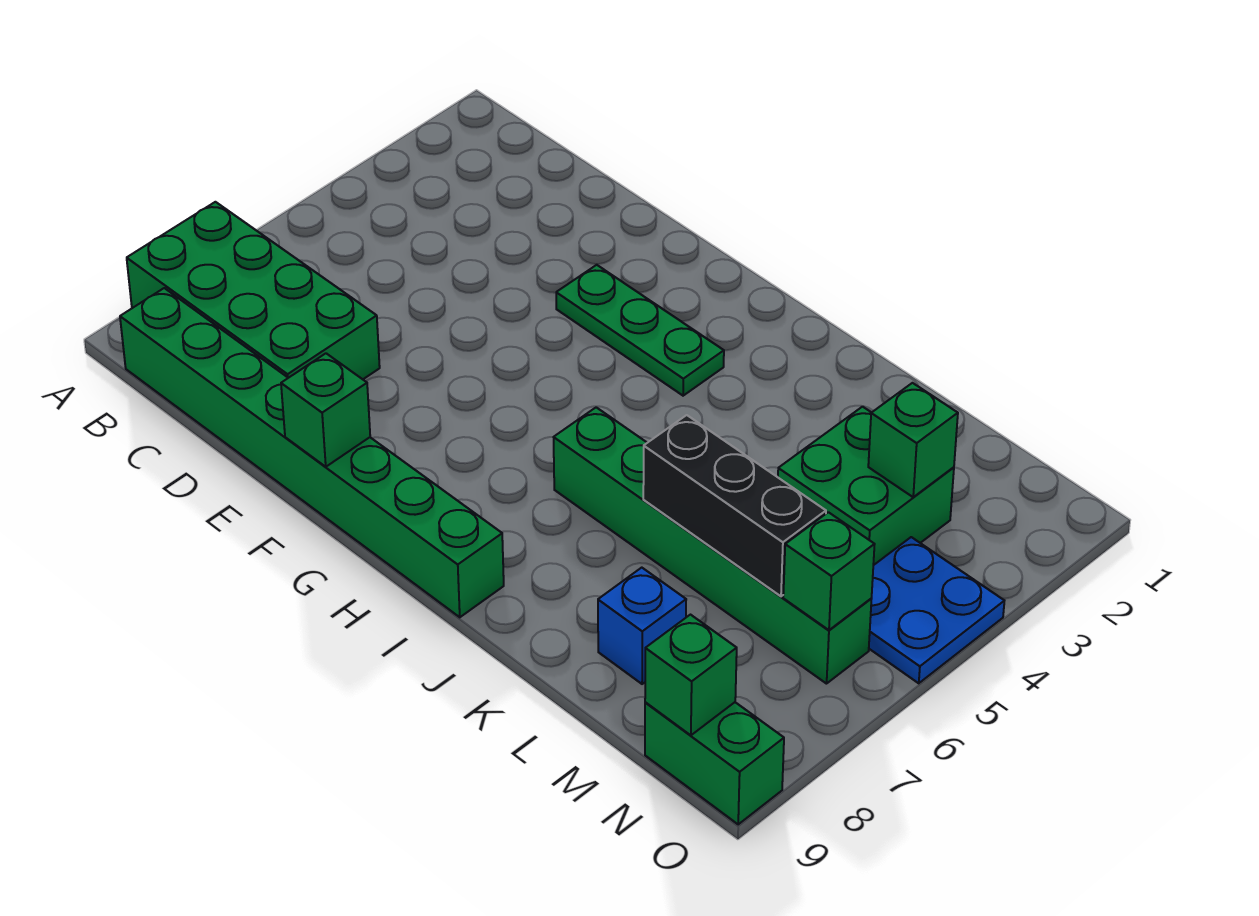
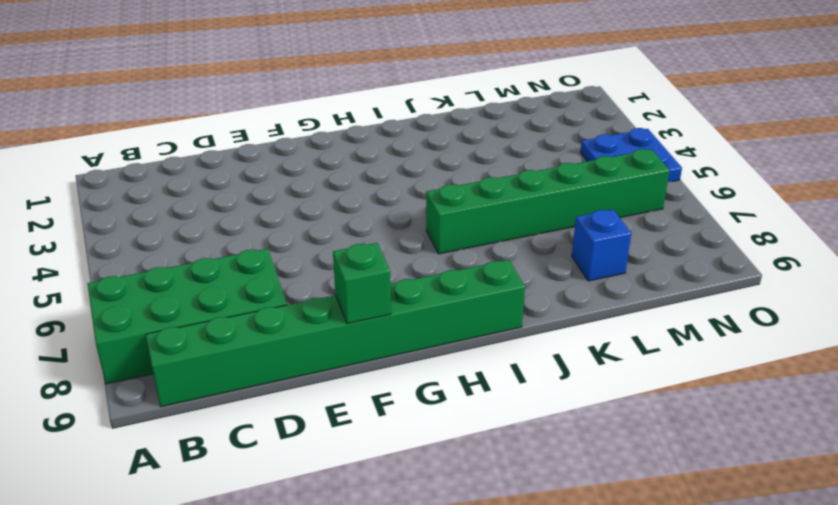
none -> green 1x3 plate [556,265,724,396]
none -> green 2x2 brick [778,407,954,565]
none -> green 1x2 brick [645,702,784,824]

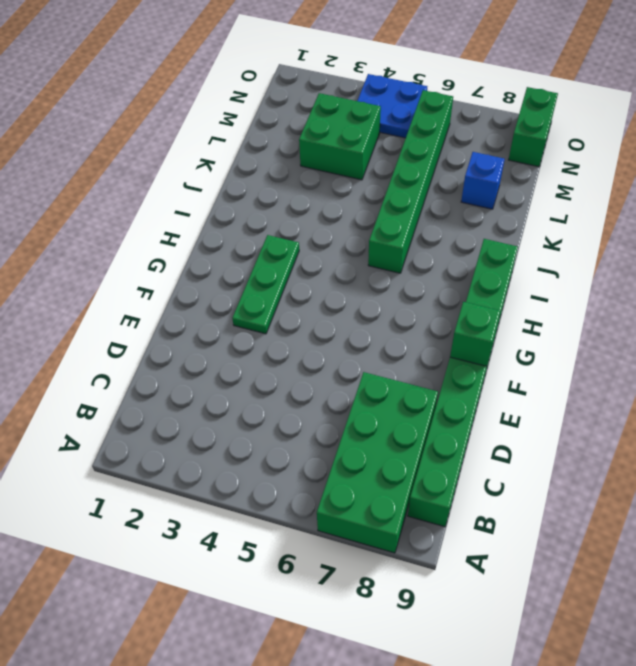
none -> black 1x3 brick [643,415,826,596]
none -> green 1x1 brick [868,383,958,497]
none -> green 1x1 brick [783,512,875,630]

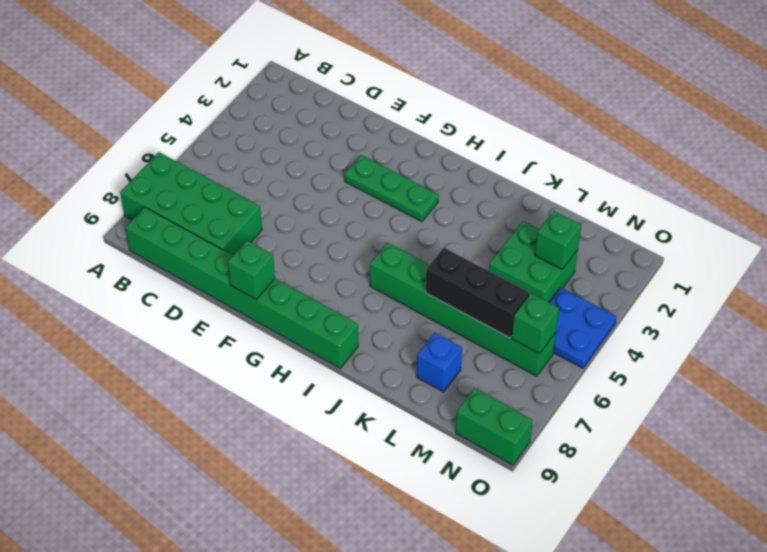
none -> green 1x1 brick [645,615,737,735]

